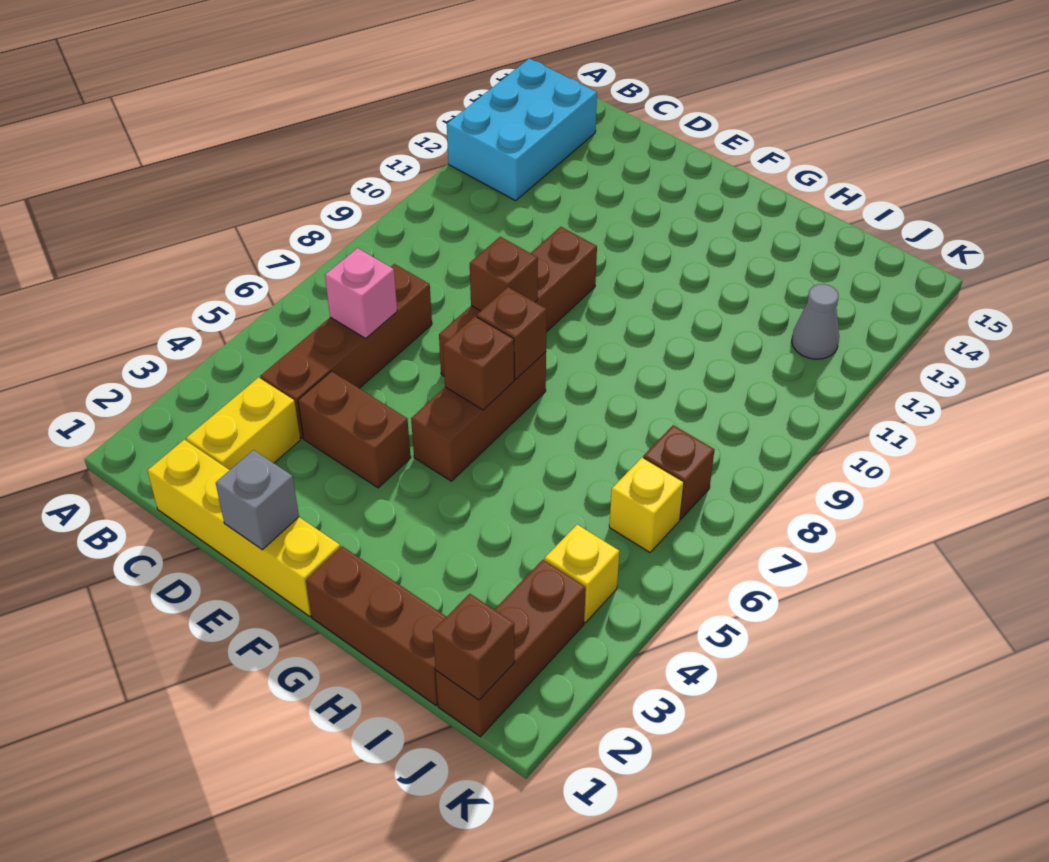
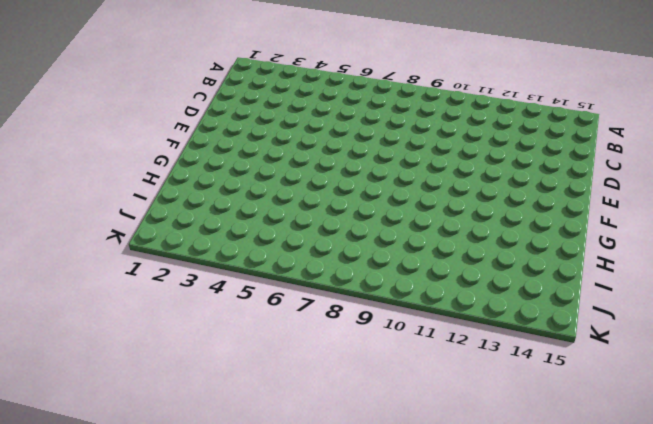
none -> cyan 2x3 brick [447,58,597,201]
none -> yellow 1x4 brick [147,440,340,616]
none -> yellow 1x2 brick [186,378,300,470]

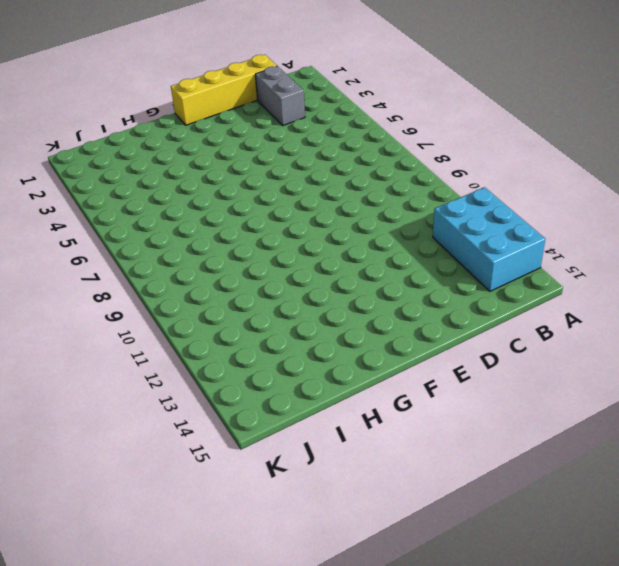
grey 1x2 brick [255,66,305,125] -> yellow 1x2 brick [186,378,300,470]
none -> brown 1x4 brick [260,264,432,438]
none -> brown 1x2 brick [298,371,411,488]
none -> brown 1x4 brick [439,227,597,376]

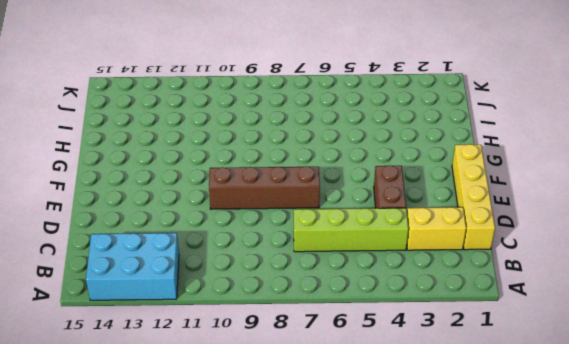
lime 1x4 brick [294,208,409,252] -> brown 1x4 brick [260,264,432,438]
none -> brown 1x3 brick [411,352,546,481]
none -> brown 1x3 brick [306,546,446,705]
none -> brown 1x3 brick [436,560,586,737]

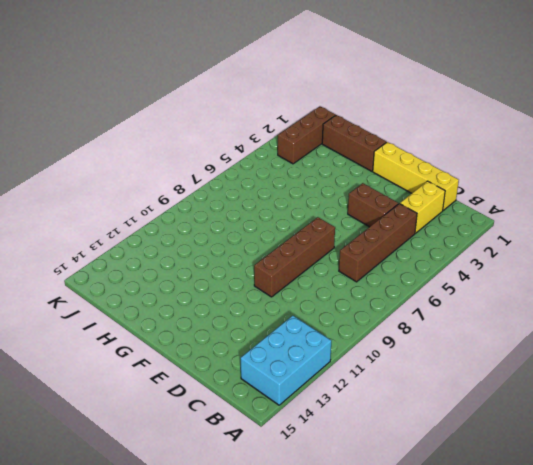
none -> brown 1x3 brick [411,352,546,481]
none -> yellow 1x1 brick [545,525,619,623]
none -> yellow 1x1 brick [609,457,684,552]

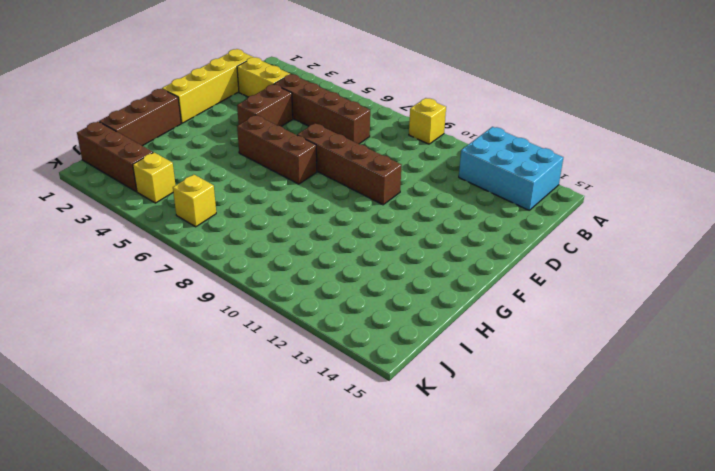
yellow 1x1 brick [409,98,446,144] -> none
none -> brown 1x1 brick [643,425,715,519]
none -> grey 1x1 cone [792,284,839,359]
none -> pink 1x1 brick [325,248,397,338]

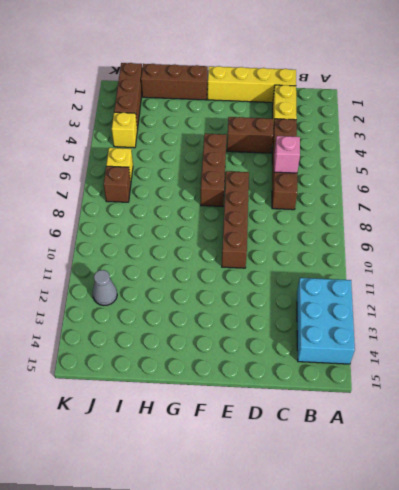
none -> grey 1x1 brick [216,450,299,550]
none -> brown 1x1 brick [470,237,538,311]
none -> brown 1x1 brick [443,316,514,410]

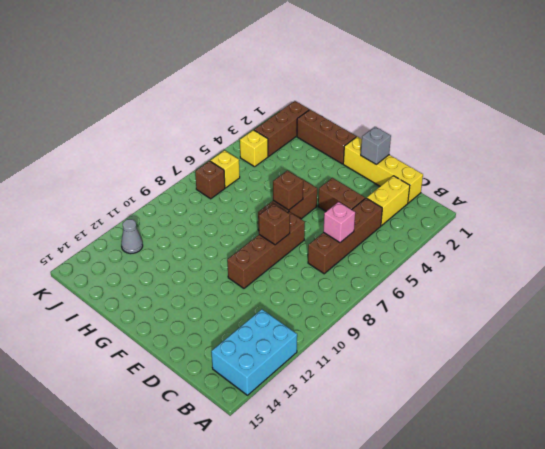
none -> brown 1x1 brick [477,287,547,379]
none -> brown 1x1 brick [433,594,515,700]

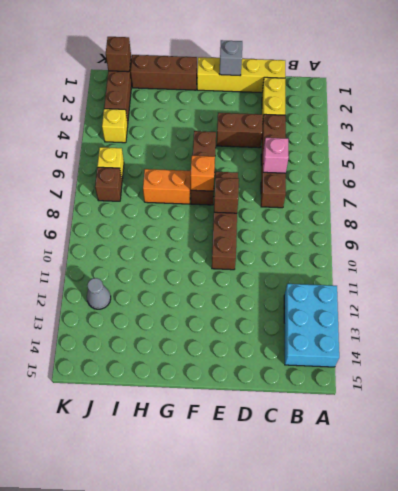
orange 1x1 brick [190,156,215,191] -> brown 1x1 brick [477,287,547,379]
orange 1x2 brick [143,169,191,204] -> none
none -> brown 1x1 brick [443,316,514,410]

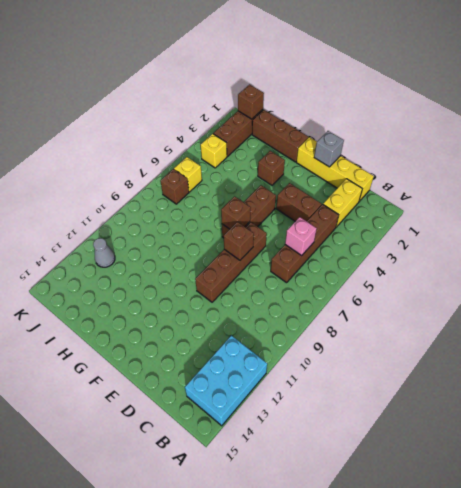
brown 1x1 brick [258,151,285,185] -> brown 1x1 brick moved to [443,316,514,410]

